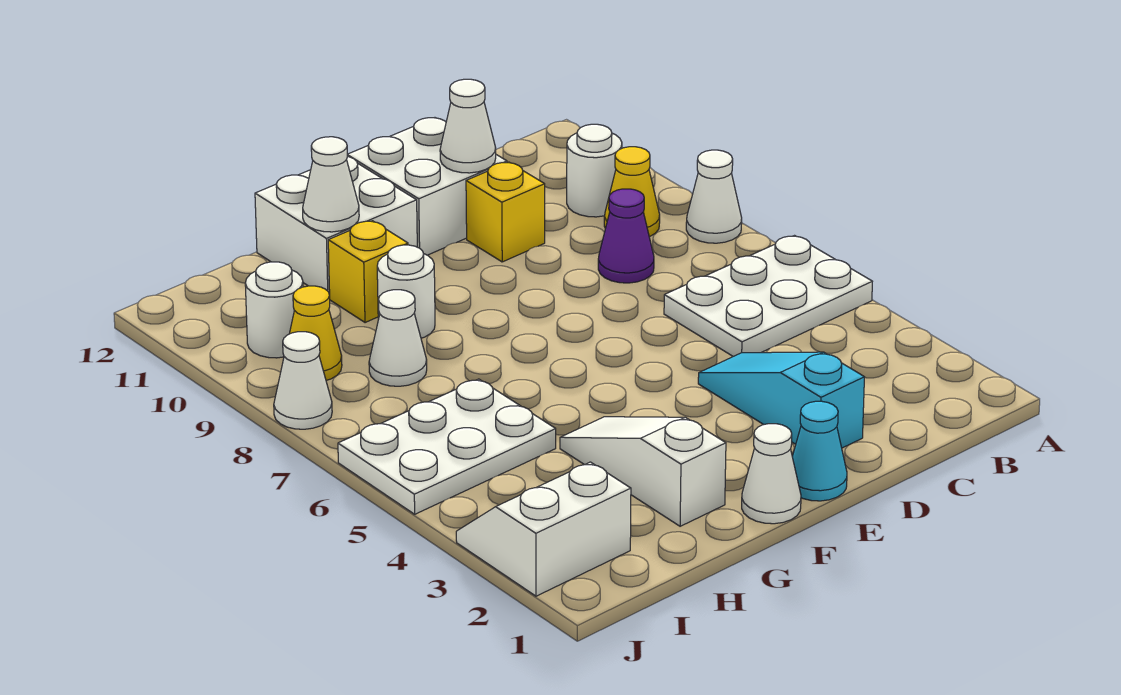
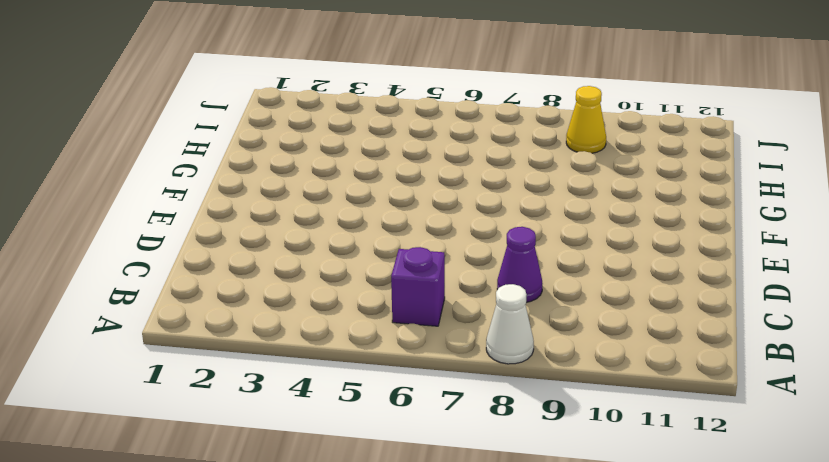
purple 1x1 brick [391,247,445,326] -> white 2x3 plate [664,236,872,356]
none -> yellow 1x1 cone [604,147,660,237]
none -> white 1x1 round brick [567,124,622,217]
none -> cyan 1x3 slope [698,352,865,448]

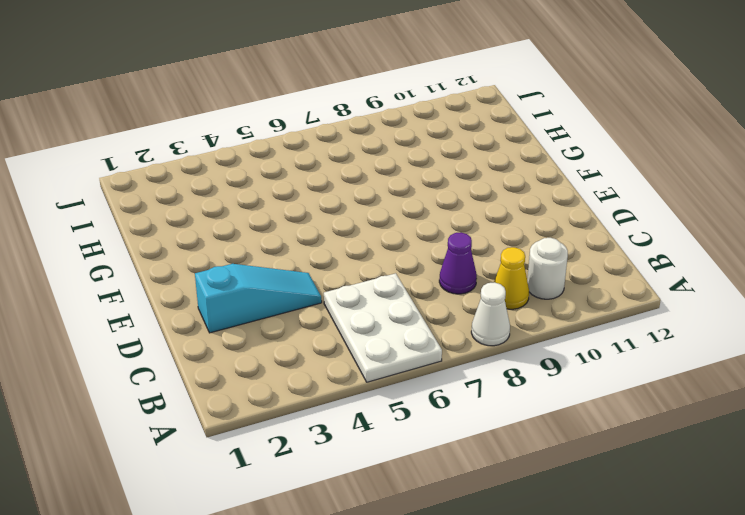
none -> yellow 1x1 brick [466,162,545,262]
none -> white 2x2 brick [347,118,507,255]
none -> cyan 1x1 cone [792,401,847,501]

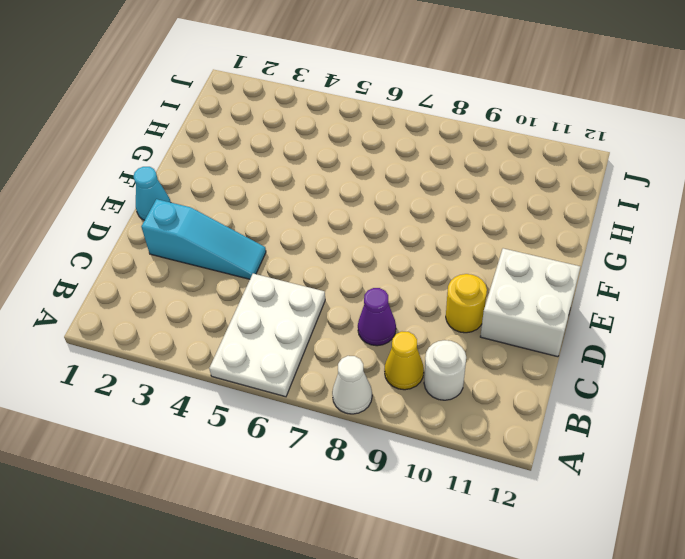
yellow 1x1 round brick [446,274,487,333] -> yellow 1x1 brick [466,162,545,262]
none -> white 1x1 cone [742,424,801,524]
none -> white 2x2 brick [255,156,417,296]
none -> white 1x3 slope [560,417,726,526]

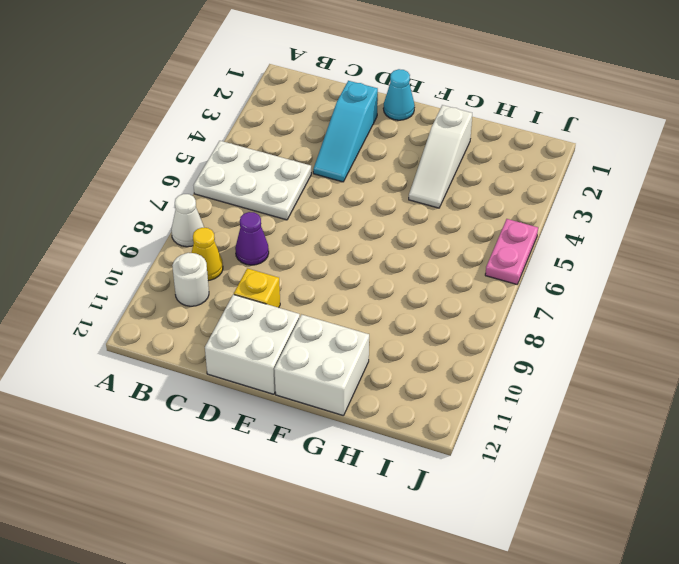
pink 1x2 plate [485,219,538,284] -> white 2x3 plate [338,379,556,514]
none -> white 1x1 cone [742,424,801,524]
none -> white 1x1 round brick [377,245,435,338]
none -> yellow 1x1 brick [328,221,408,323]

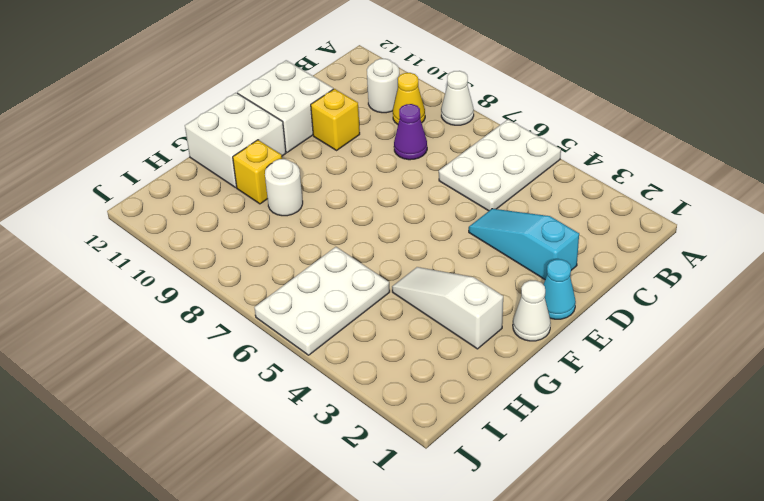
none -> white 1x1 cone [369,290,427,386]
none -> white 2x2 slope [456,462,631,596]
none -> yellow 1x1 cone [289,286,342,380]

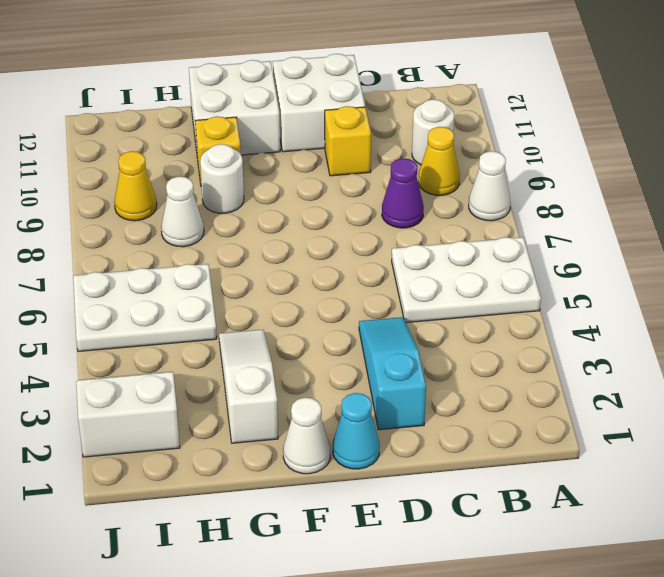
none -> white 1x1 round brick [245,262,303,358]
none -> white 1x1 cone [274,332,332,429]
none -> white 1x1 cone [440,79,496,173]

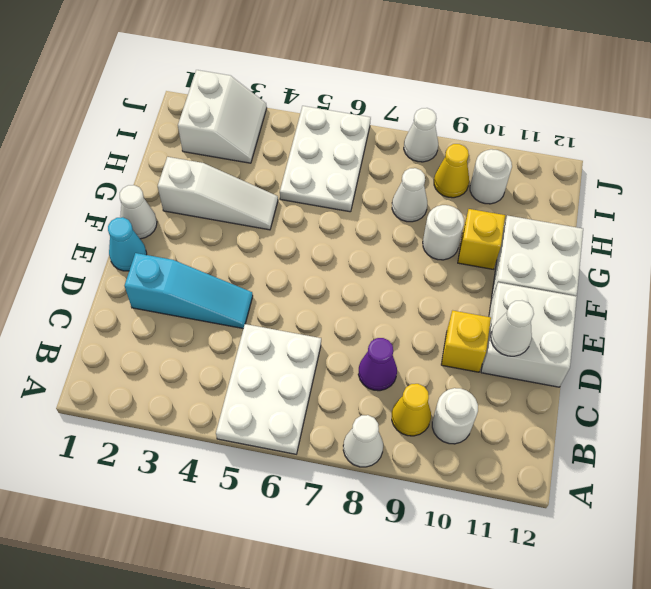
none -> white 1x1 cone [303,137,359,232]

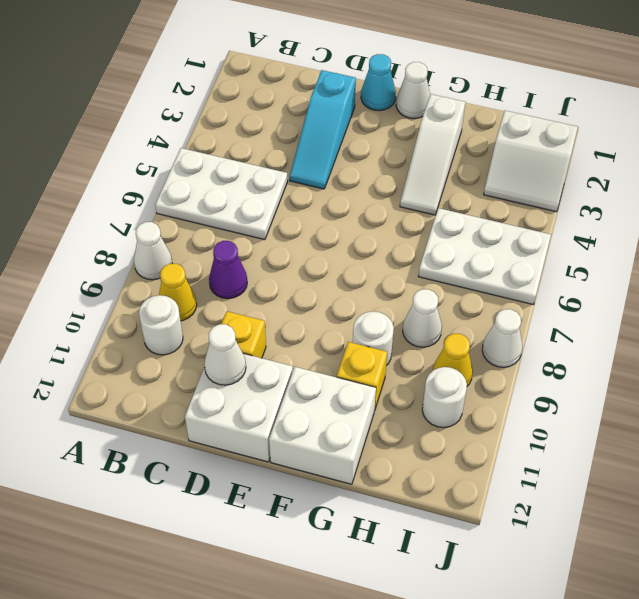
none -> white 1x1 cone [303,137,359,232]

